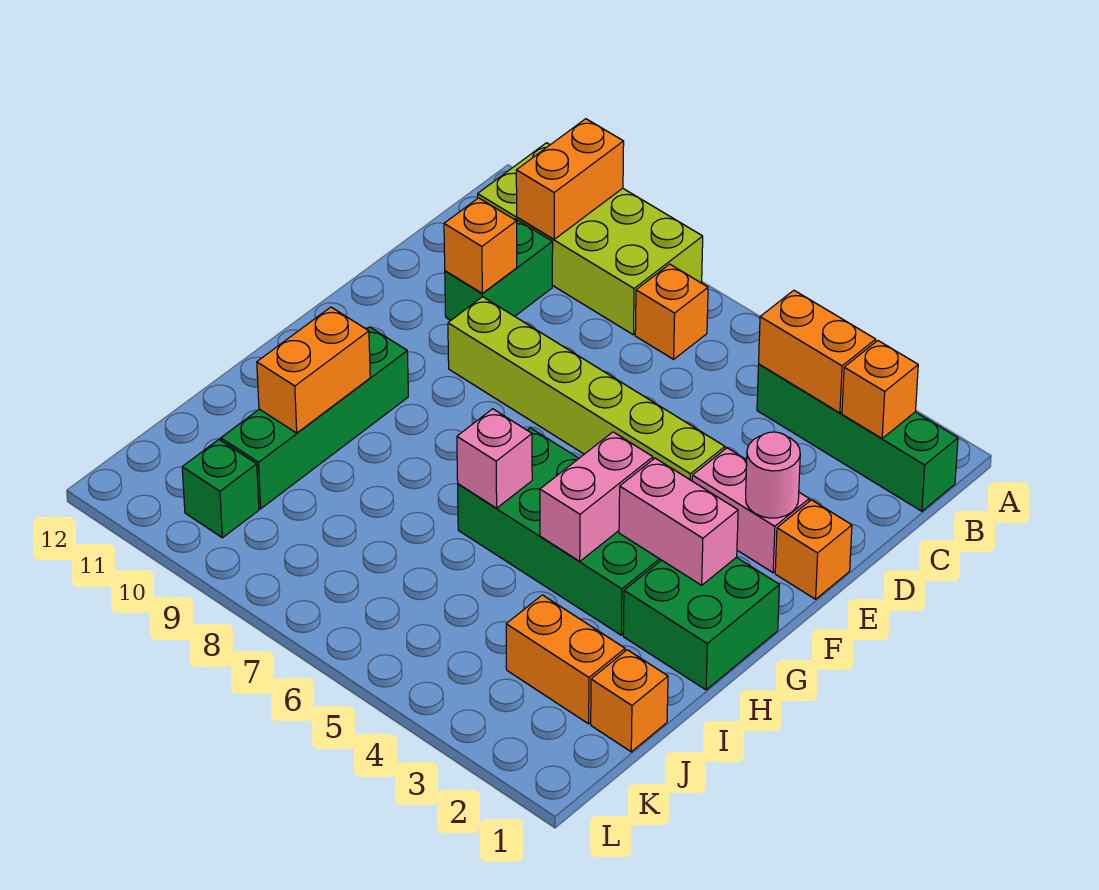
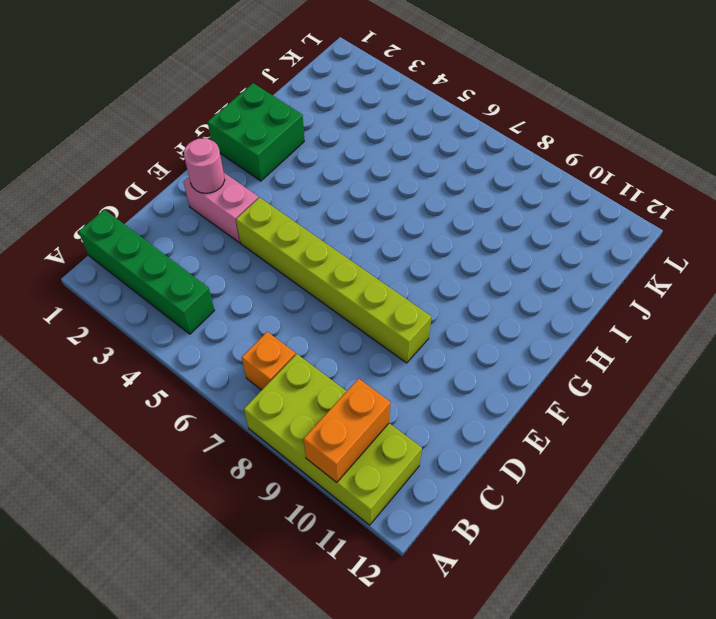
none -> green 1x2 brick [445,219,553,320]
none -> orange 1x1 brick [775,500,852,599]
none -> green 2x4 brick [458,428,661,635]

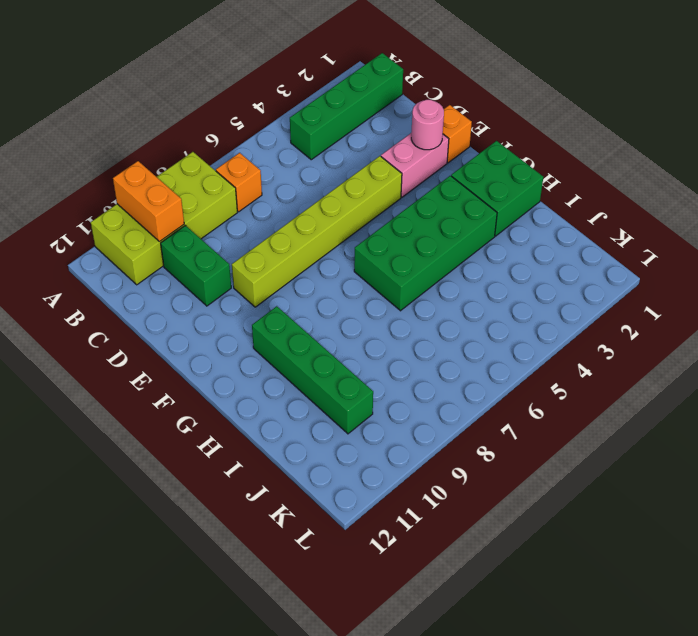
none -> orange 1x1 brick [591,650,668,752]
none -> orange 1x2 brick [506,595,625,724]
none -> green 1x1 brick [182,440,259,538]

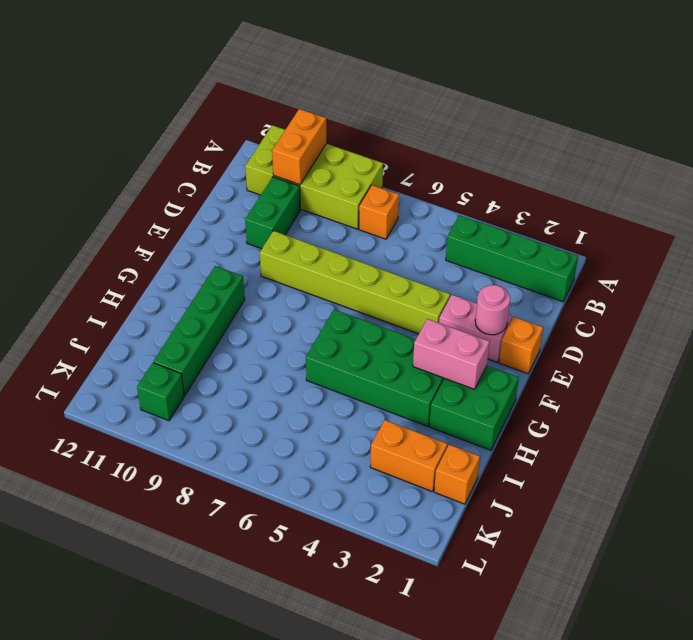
none -> orange 1x1 brick [842,341,918,438]
none -> orange 1x2 brick [759,290,876,413]
none -> orange 1x1 brick [444,198,517,294]

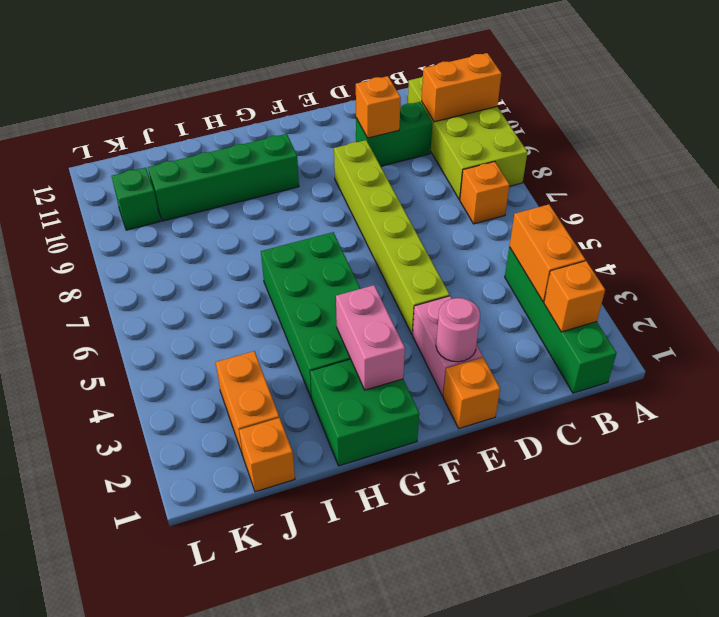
none -> pink 1x2 brick [540,432,653,561]
none -> pink 1x1 brick [457,409,532,508]
none -> orange 1x2 brick [257,307,370,433]

